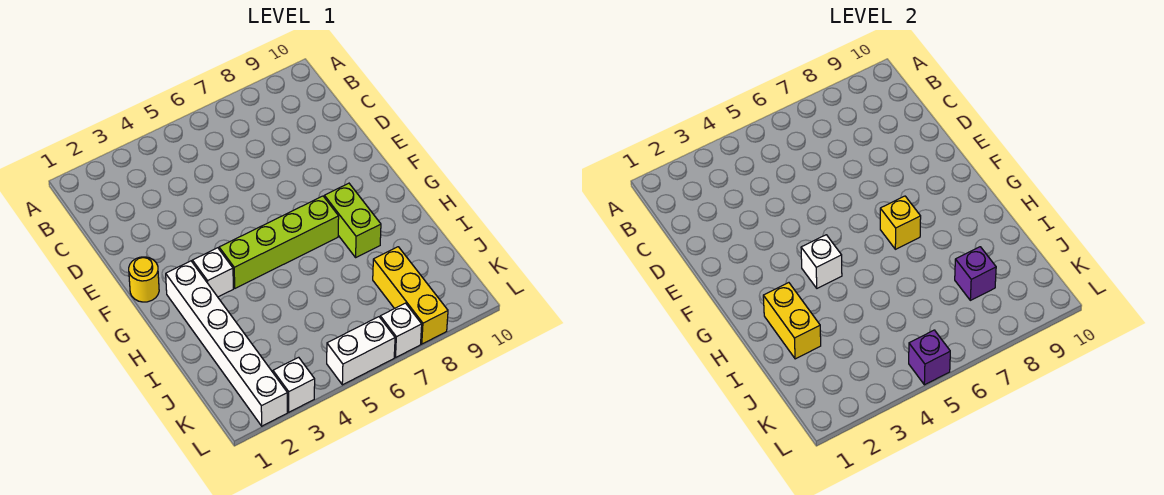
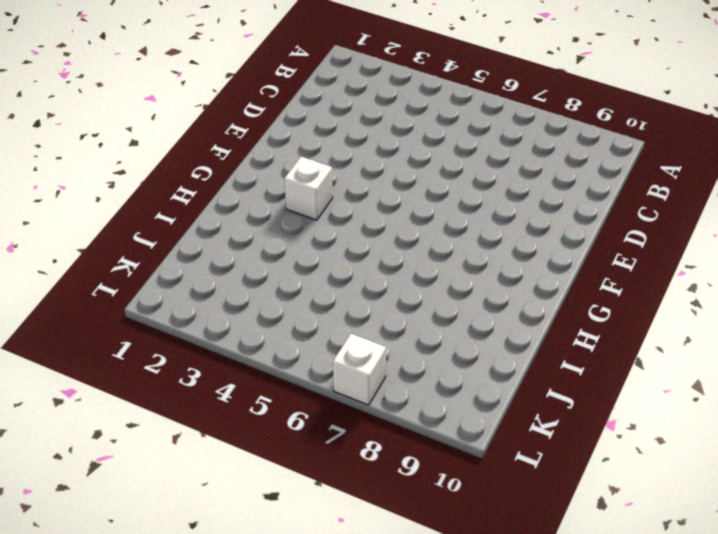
none -> yellow 1x1 round brick [129,257,159,302]
none -> white 1x6 brick [166,261,287,426]
none -> lime 1x4 brick [219,196,339,288]

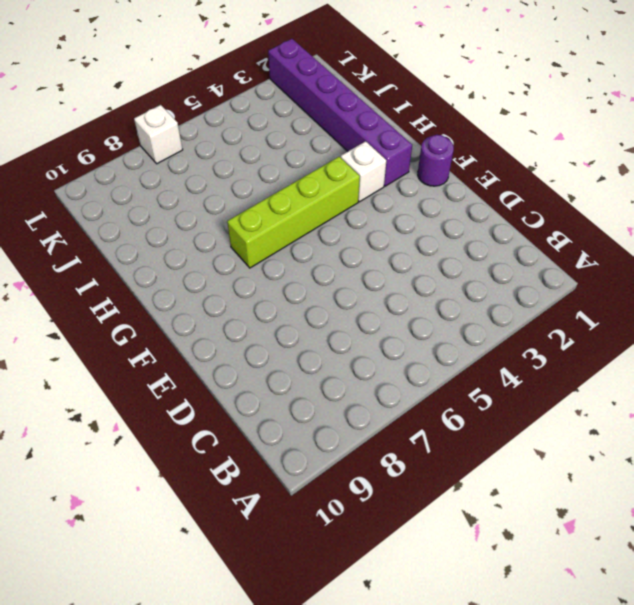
purple 1x1 round brick [418,135,454,186] -> yellow 1x1 round brick [129,257,159,302]
purple 1x6 brick [268,39,412,186] -> white 1x6 brick [166,261,287,426]
none -> lime 1x2 brick [324,183,381,257]
none -> yellow 1x3 brick [373,247,448,344]
none -> white 1x1 brick [273,357,315,412]

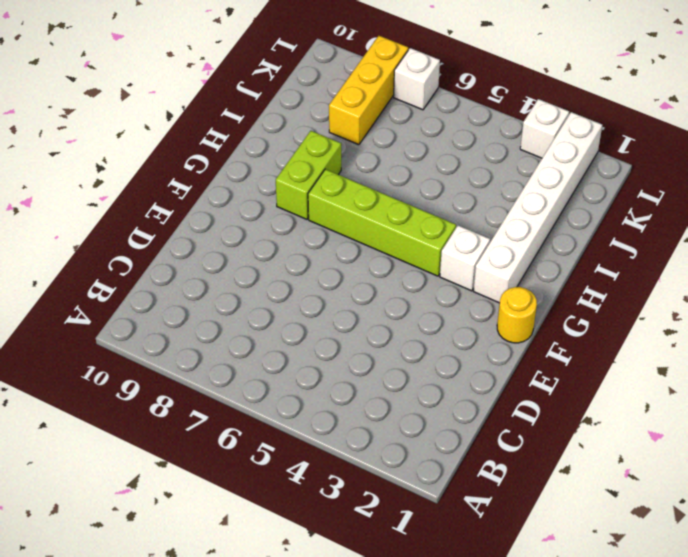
none -> white 1x2 brick [327,317,395,385]
none -> white 1x1 brick [801,235,842,288]
none -> yellow 1x1 brick [880,196,921,249]

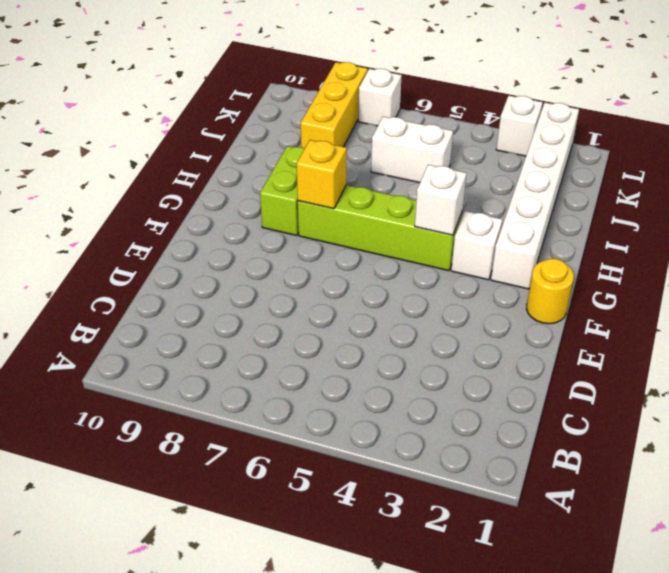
white 1x2 brick [371,117,453,183] -> white 1x2 brick moved to [327,317,395,385]
none -> yellow 1x2 brick [763,283,821,359]
none -> purple 1x1 brick [955,247,996,300]
none -> purple 1x1 brick [909,330,950,385]

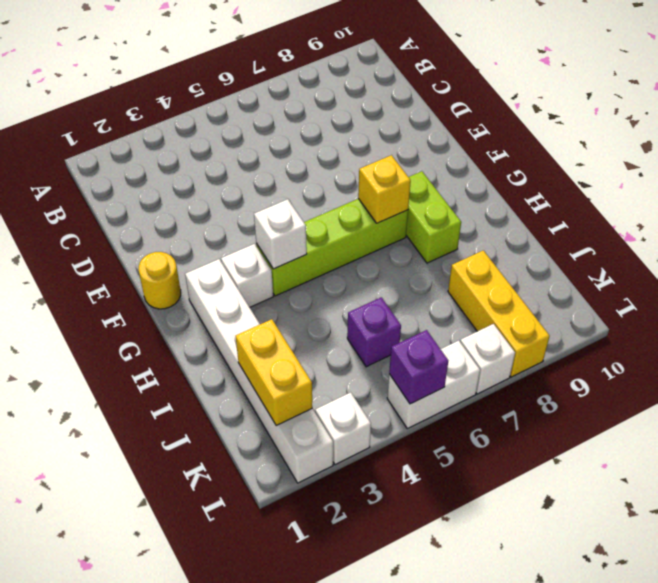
yellow 1x2 brick [236,319,312,425] -> yellow 1x2 brick moved to [763,283,821,359]
purple 1x1 brick [347,297,401,367] -> purple 1x1 brick moved to [955,247,996,300]

